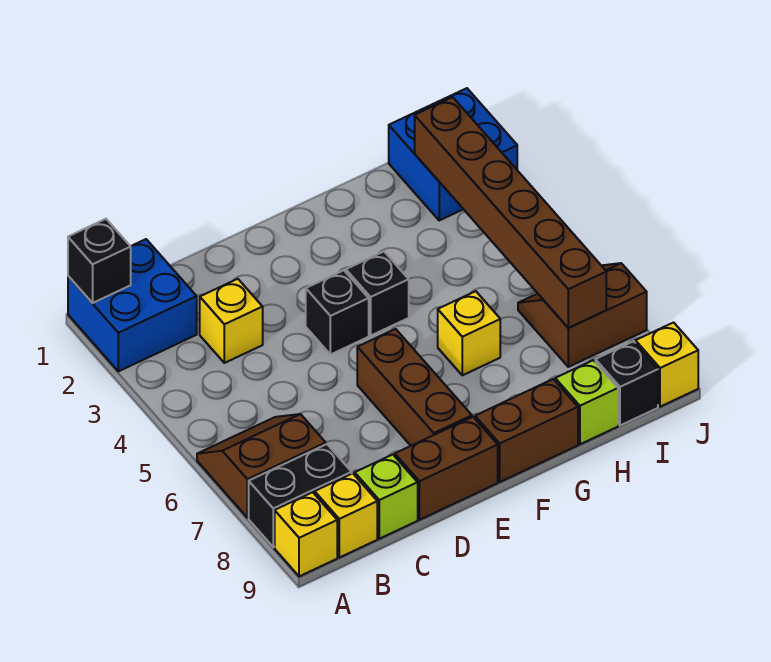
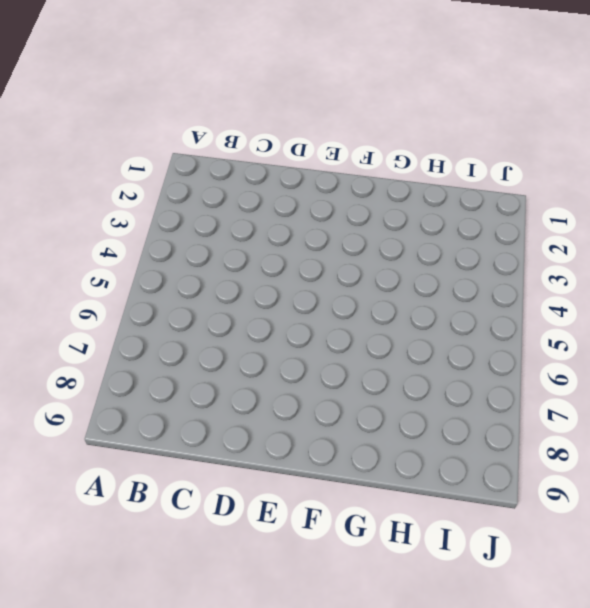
none -> blue 2x2 brick [68,239,197,371]
none -> brown 2x2 slope [197,414,326,518]
none -> black 1x2 brick [249,444,352,547]

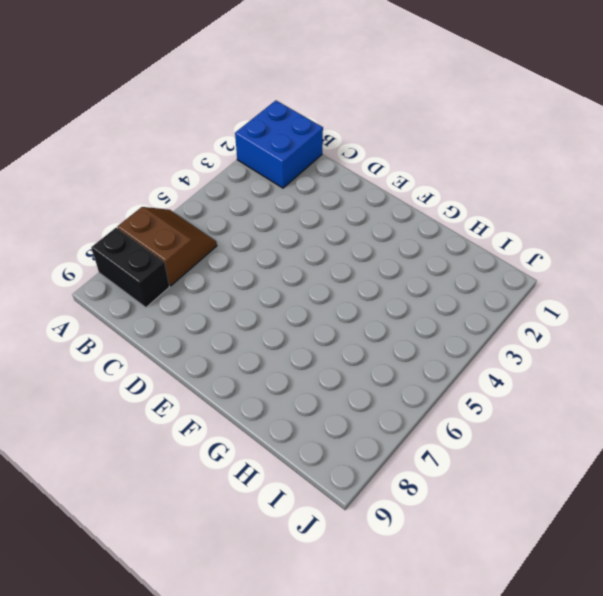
none -> yellow 1x1 brick [275,492,337,576]
none -> yellow 1x1 brick [315,473,377,558]
none -> yellow 1x1 brick [200,279,263,363]

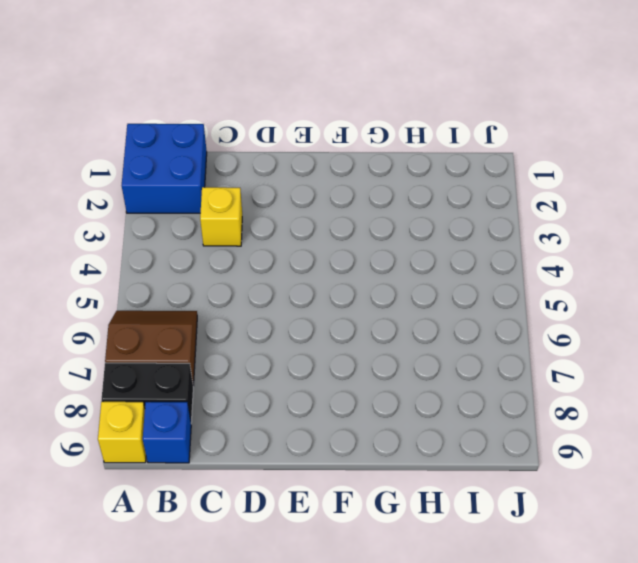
blue 1x1 brick [143,402,191,463] -> yellow 1x1 brick [315,473,377,558]
none -> lime 1x1 brick [355,455,418,539]
none -> brown 1x2 brick [395,417,498,520]
none -> black 1x1 brick [306,270,369,355]

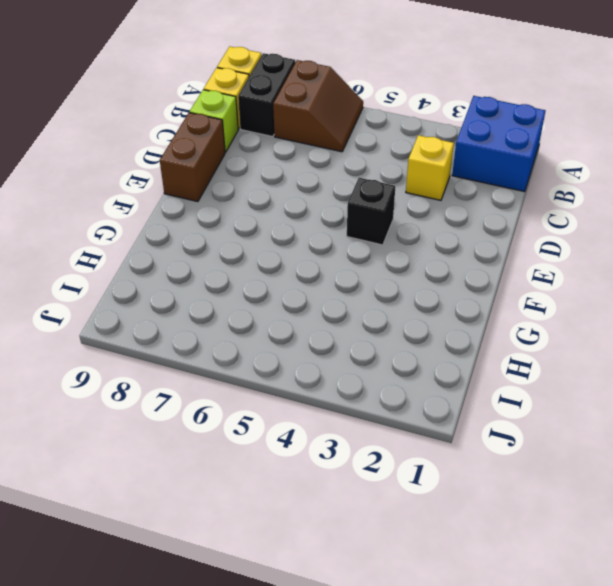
none -> brown 1x3 brick [357,329,472,446]
none -> black 1x1 brick [346,252,409,336]
none -> brown 1x2 brick [475,379,578,482]

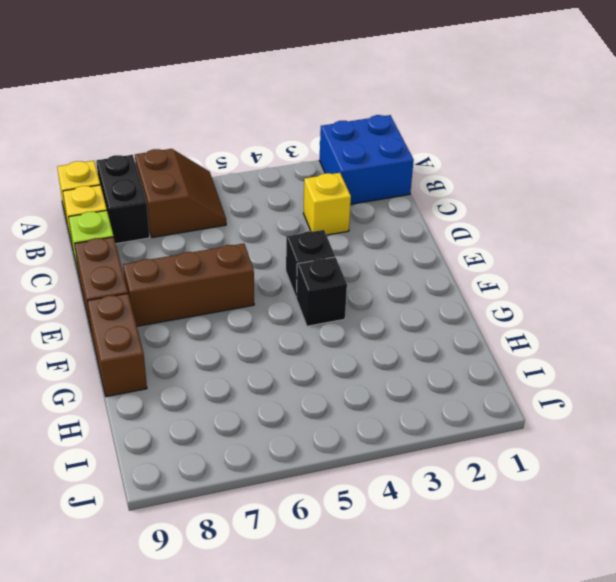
none -> yellow 1x1 brick [438,291,500,375]
none -> lime 1x1 brick [555,360,618,444]
none -> blue 2x2 brick [389,88,517,220]

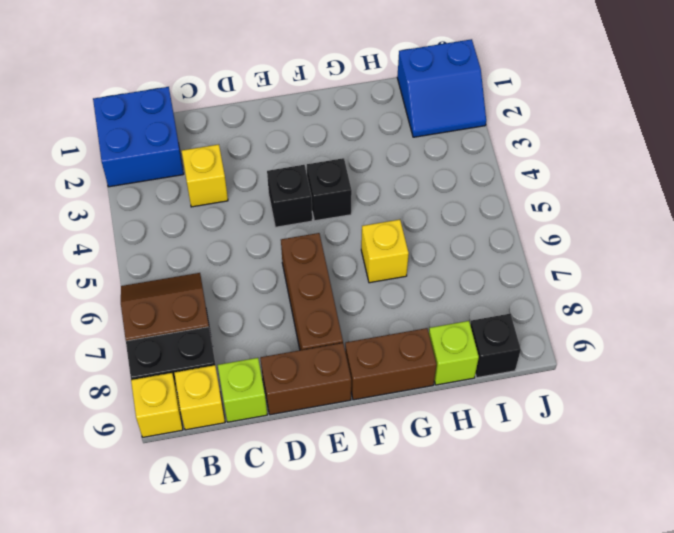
blue 2x2 slope [397,39,486,137] -> blue 2x2 brick [389,88,517,220]
none -> brown 2x2 slope [518,263,647,367]
none -> yellow 1x1 brick [635,323,698,407]
none -> black 1x1 brick [68,219,131,303]

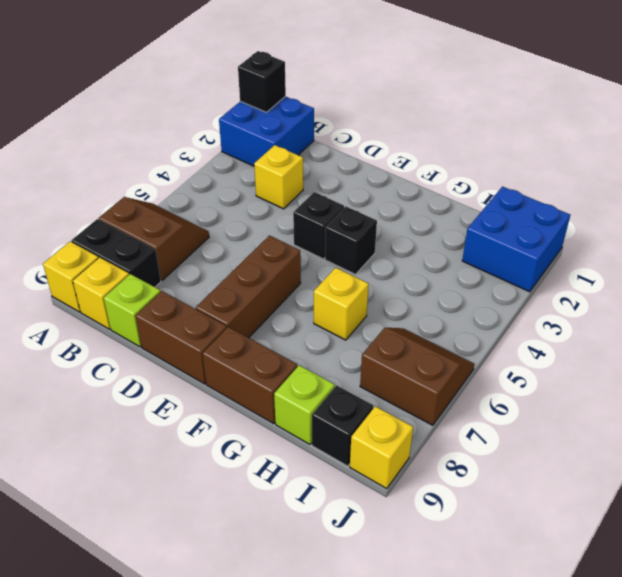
none -> brown 1x6 brick [415,97,606,328]

